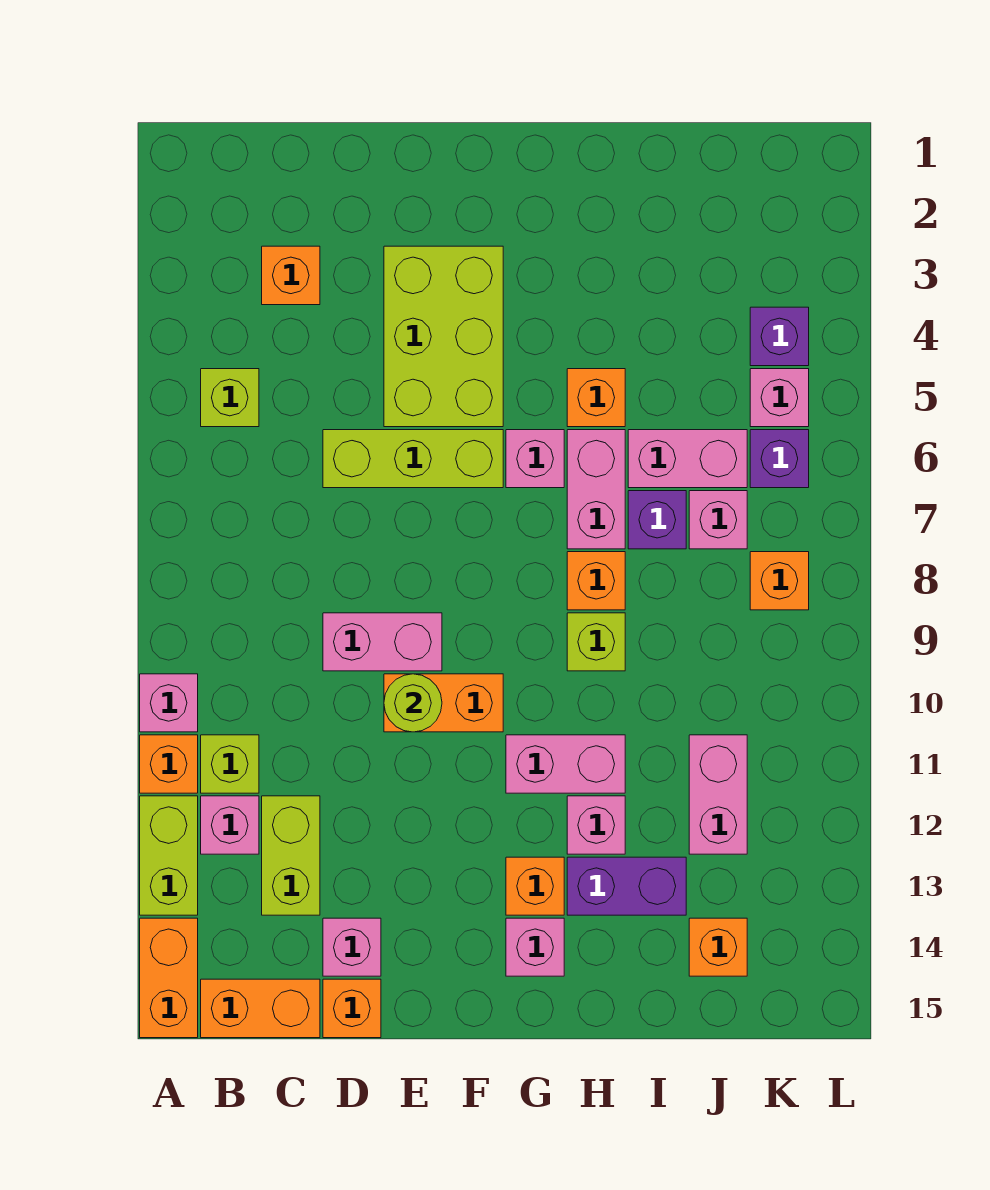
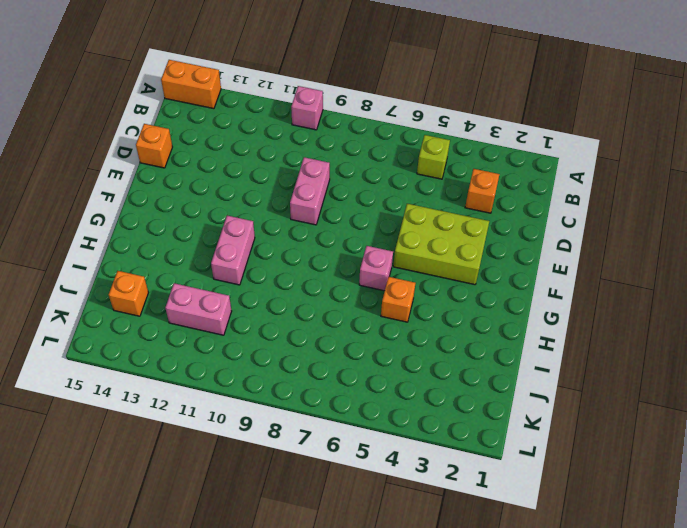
none -> orange 1x1 brick [140,735,198,793]
none -> lime 1x2 brick [140,796,198,915]
none -> lime 1x1 brick [201,735,259,793]
none -> pink 1x1 brick [201,796,259,854]

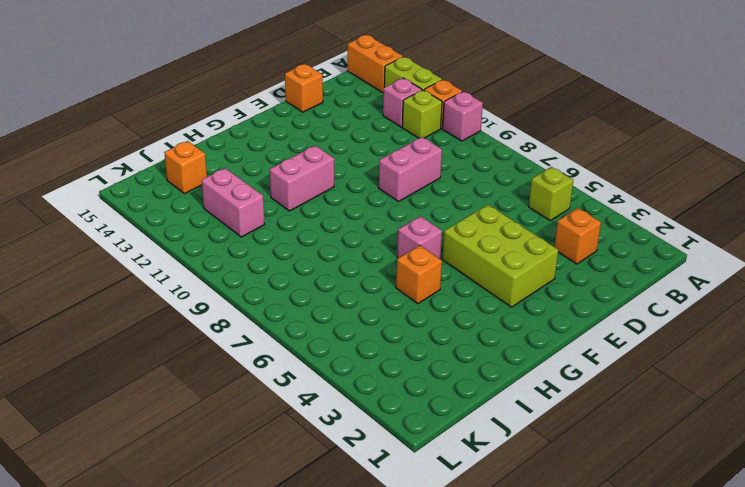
none -> orange 1x2 brick [201,979,320,1038]
none -> lime 1x2 brick [262,796,320,915]
none -> lime 1x3 brick [323,430,503,488]
none -> pink 1x1 brick [323,918,381,976]

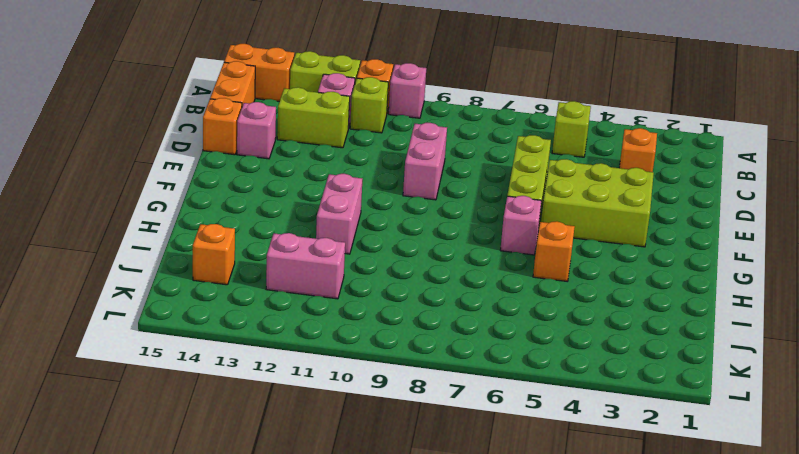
none -> orange 1x2 brick [384,674,503,732]
none -> orange 1x1 brick [506,857,564,915]
none -> pink 1x1 brick [506,918,564,976]
none -> pink 1x2 brick [567,430,625,549]

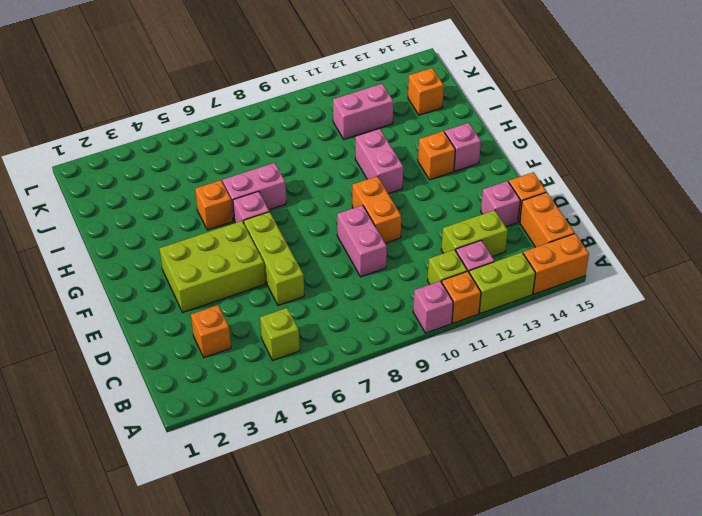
none -> orange 1x1 brick [567,552,625,610]
none -> lime 1x1 brick [567,613,625,671]
none -> pink 1x1 brick [567,796,625,854]
none -> purple 1x2 brick [567,857,686,915]

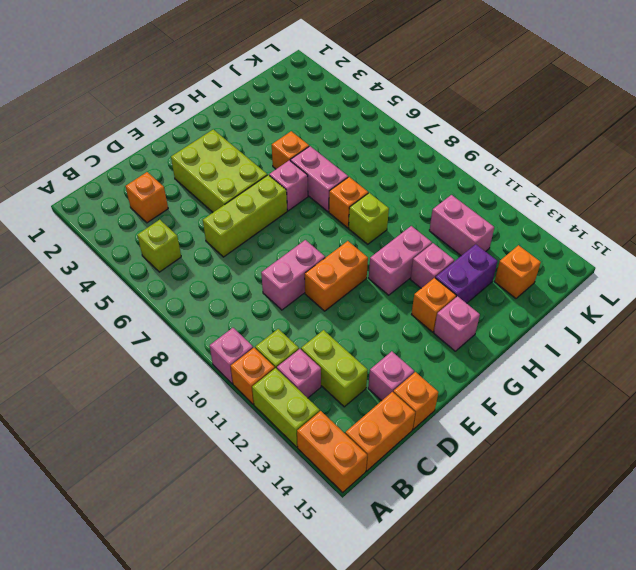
none -> pink 1x2 brick [628,430,747,488]
none -> purple 1x1 brick [628,491,686,549]
none -> pink 1x1 brick [689,491,747,549]
none -> purple 1x1 brick [750,307,809,366]

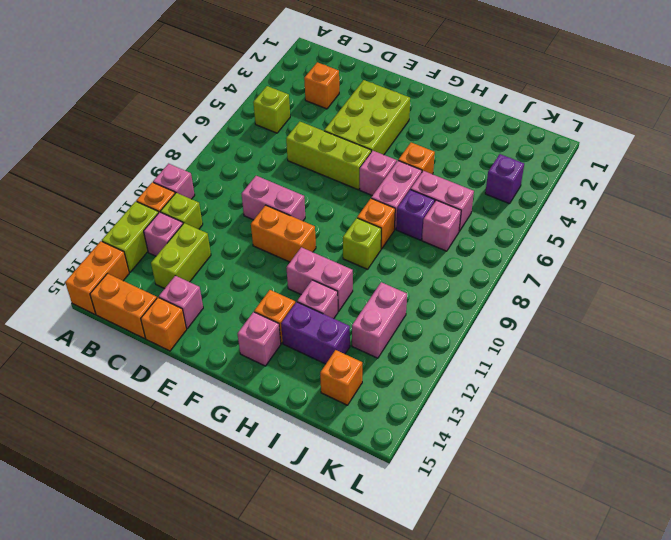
none -> pink 1x1 brick [750,369,809,427]
none -> purple 1x1 brick [750,430,809,488]
none -> orange 1x1 brick [750,552,809,610]
none -> lime 1x1 round brick [384,674,442,732]

